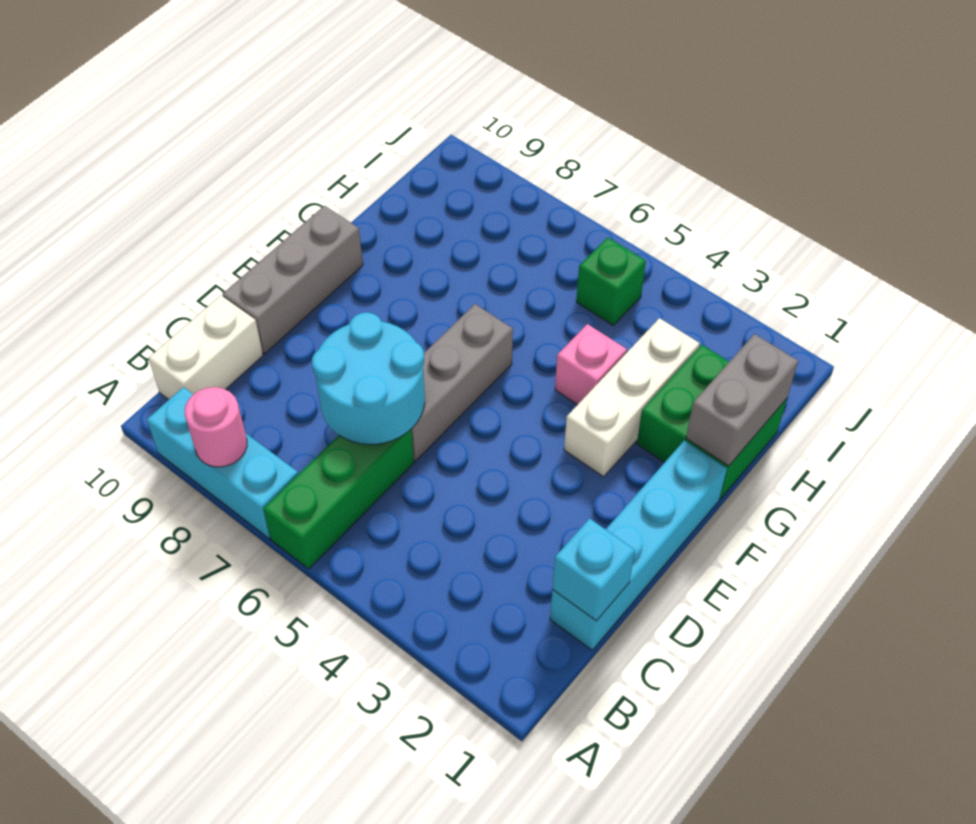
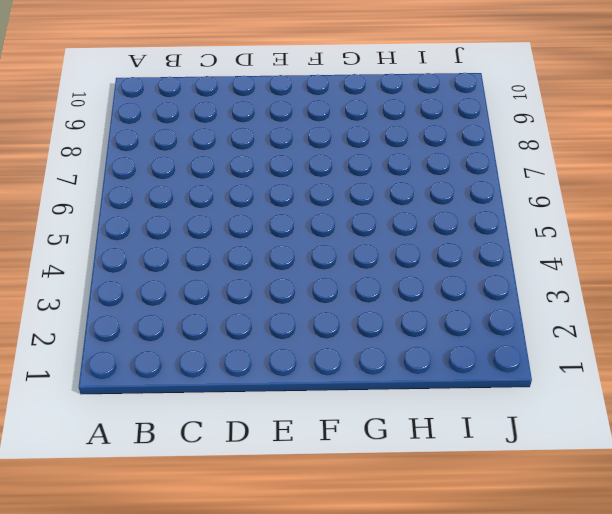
none -> green 1x3 brick [263,430,414,569]
none -> cyan 1x3 brick [147,387,298,539]
none -> white 1x2 brick [149,295,263,399]

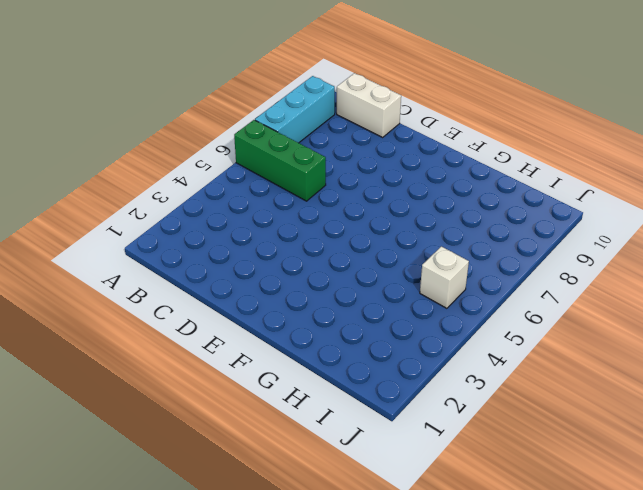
white 1x1 brick [420,246,469,308] -> green 1x1 brick [576,237,646,325]
none -> cyan 1x4 brick [550,440,727,650]
none -> grey 1x3 brick [411,304,513,461]
none -> grey 1x3 brick [223,206,363,354]

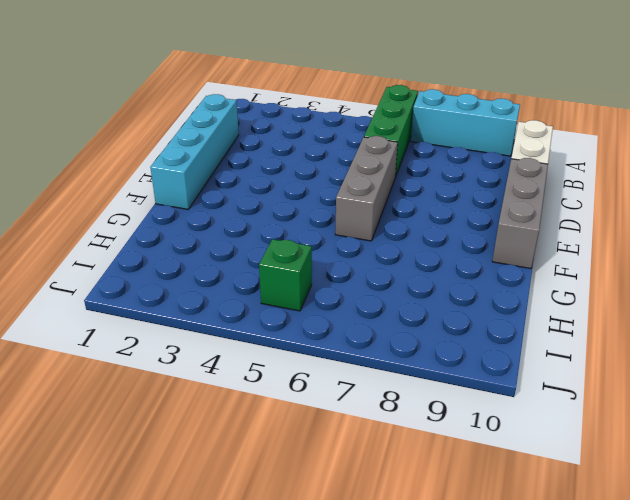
none -> white 1x3 brick [564,318,700,477]
none -> green 2x2 brick [637,345,787,499]
none -> pink 1x1 brick [555,324,627,405]

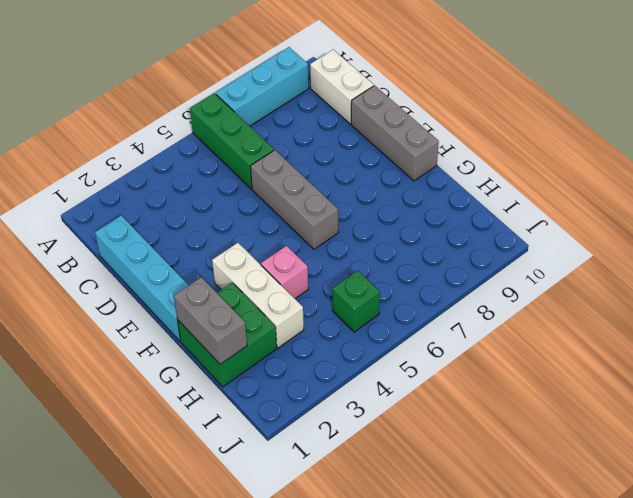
none -> pink 1x1 round brick [185,387,247,467]
none -> cyan 1x1 brick [552,518,635,621]
none -> cyan 2x2 round brick [312,312,425,444]

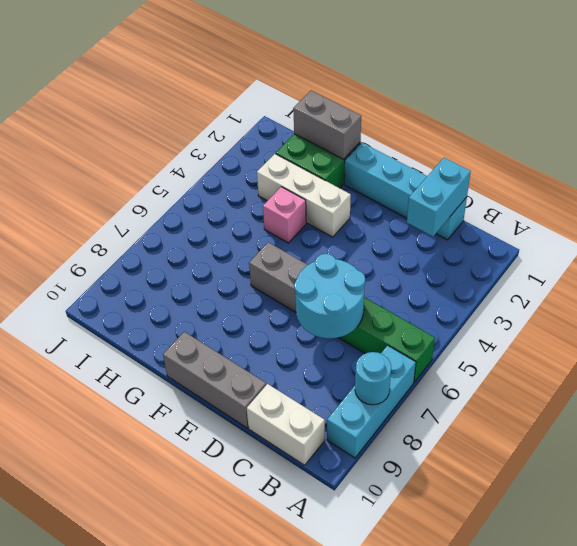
cyan 1x1 round brick [355,352,391,405] -> pink 1x1 round brick [185,387,247,467]
cyan 1x2 brick [407,158,471,236] -> cyan 1x1 brick [552,518,635,621]
none -> green 1x1 brick [576,237,646,325]

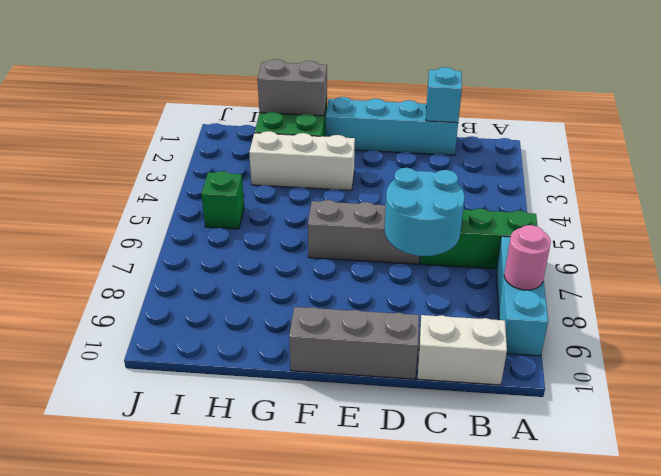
none -> pink 1x1 brick [555,324,627,405]

